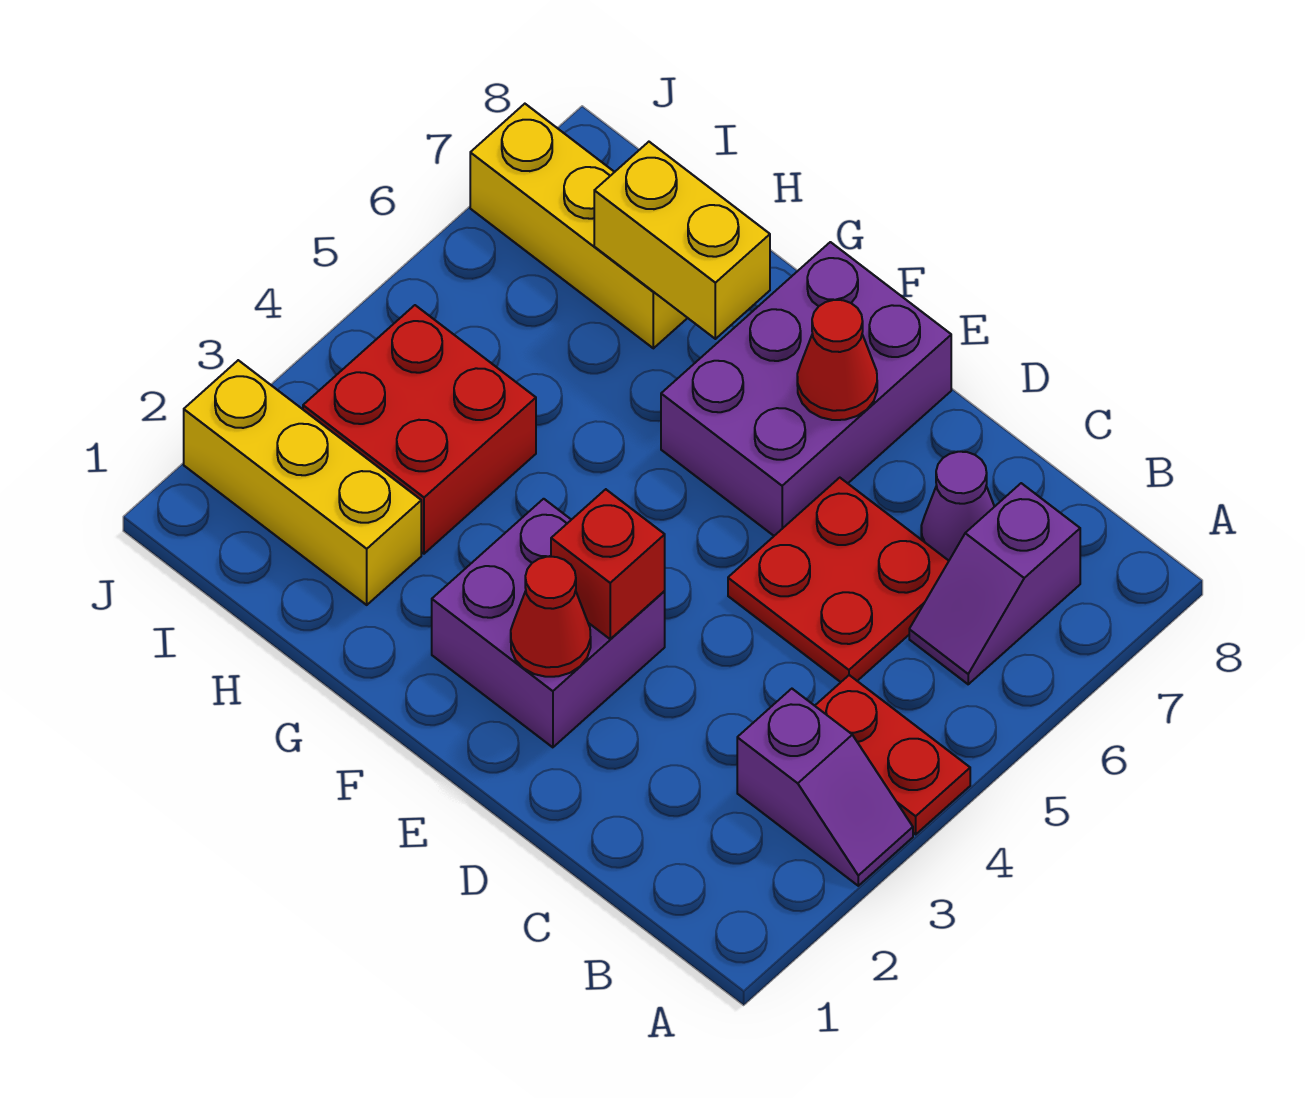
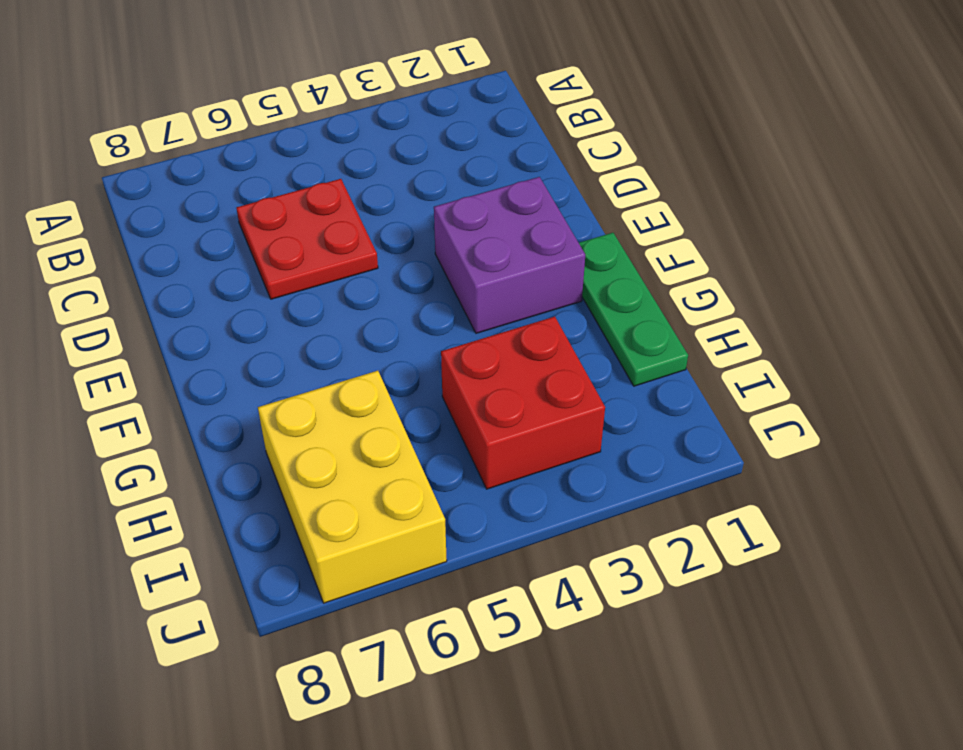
green 1x3 plate [579,233,688,386] -> none
yellow 2x3 brick [258,371,447,603] -> yellow 1x3 brick [470,104,687,348]
none -> purple 1x2 slope [737,689,913,886]
none -> red 1x2 plate [815,675,970,834]
none -> purple 1x2 slope [909,483,1080,684]

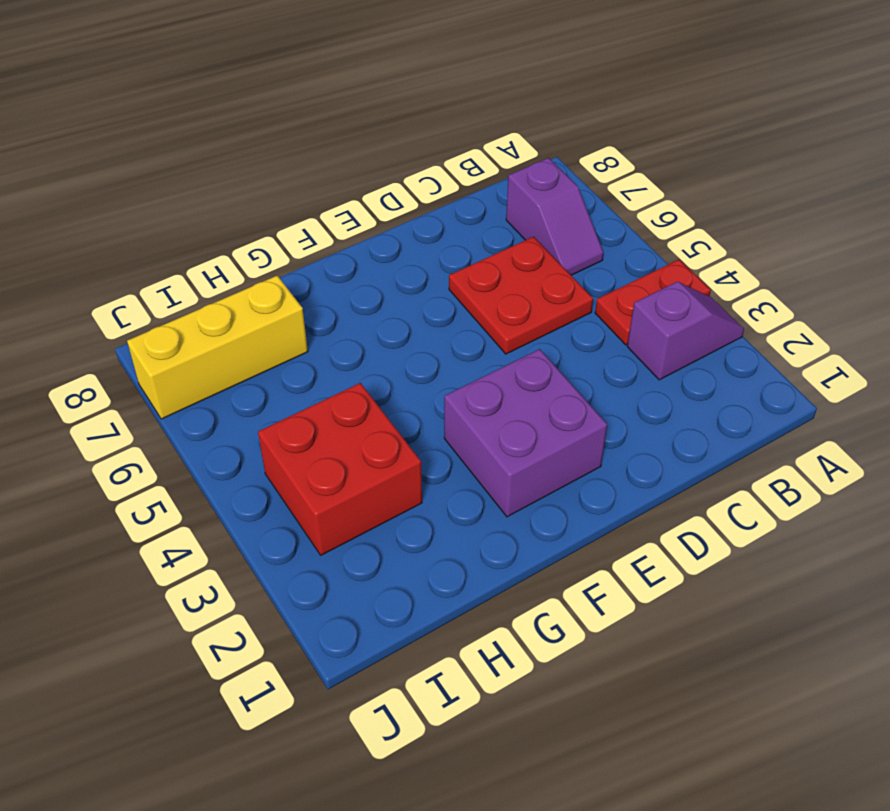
none -> purple 1x1 cone [921,452,994,561]
none -> purple 2x3 brick [661,242,951,536]
none -> yellow 1x3 brick [184,360,421,605]

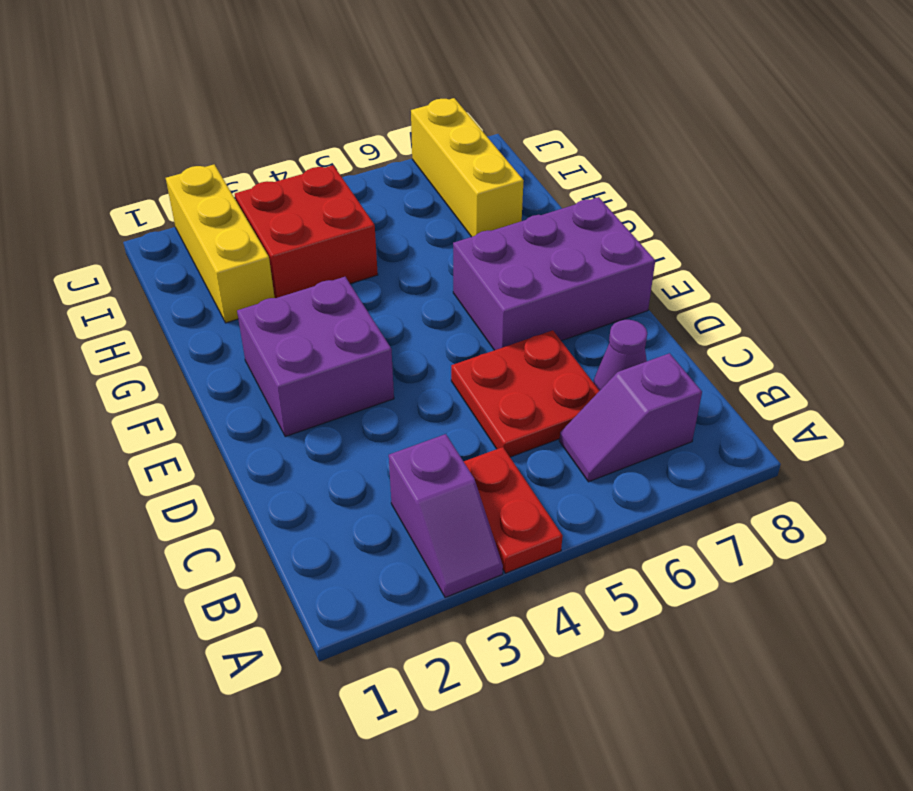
none -> red 1x1 cone [511,557,591,677]
none -> red 1x1 brick [551,489,665,639]
none -> red 1x1 cone [797,300,877,420]

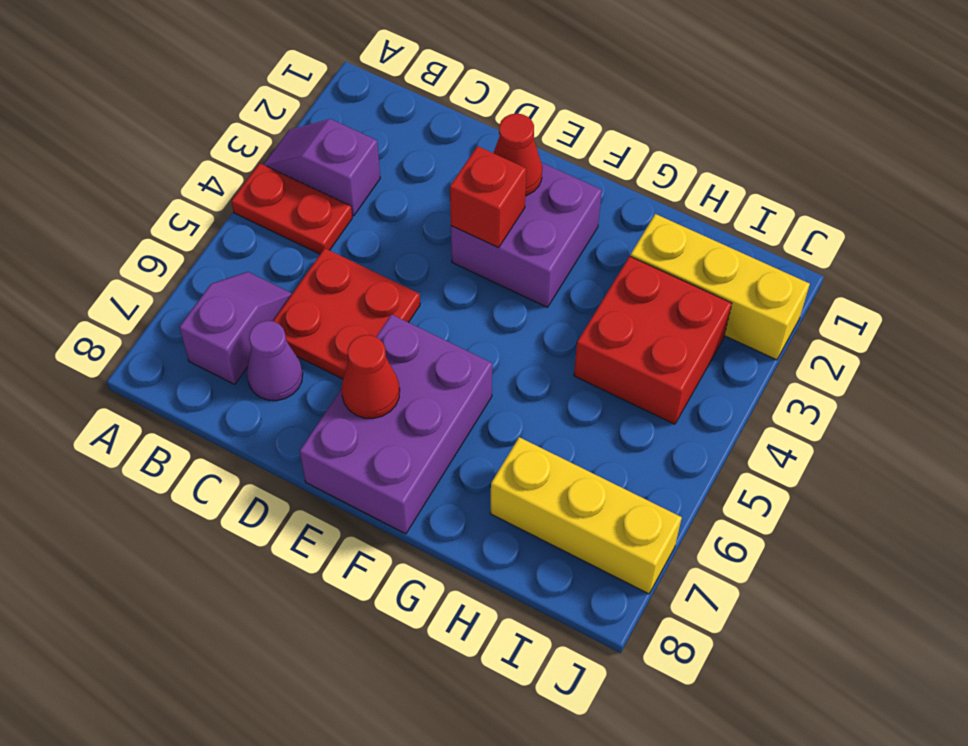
none -> yellow 1x2 brick [594,142,770,339]

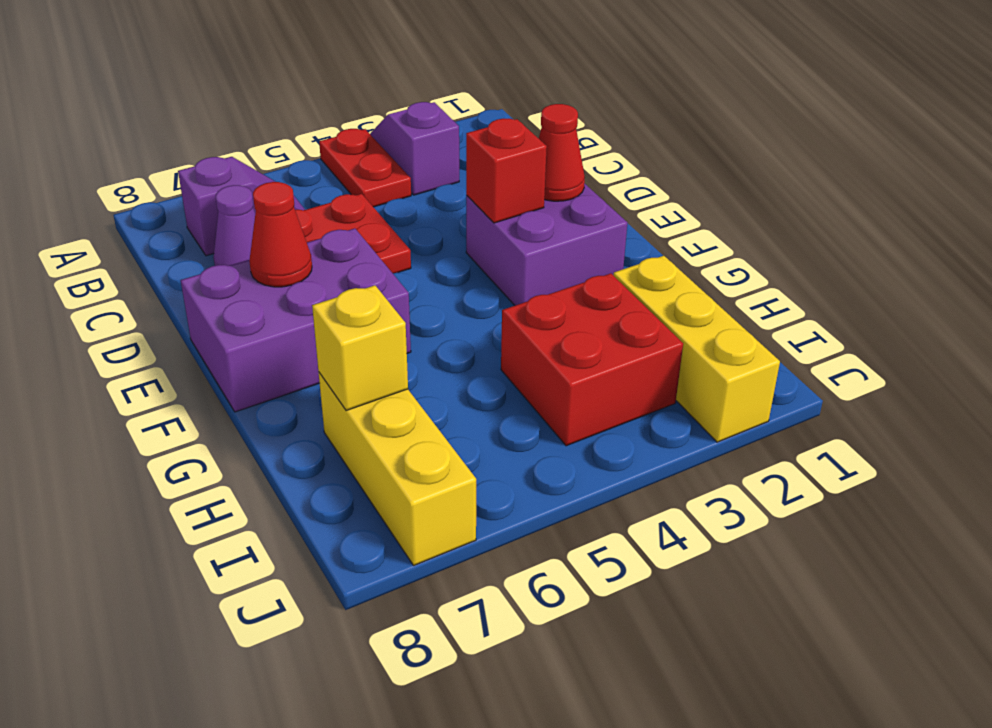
yellow 1x1 brick [312,285,408,411] -> yellow 1x2 brick [594,142,770,339]

